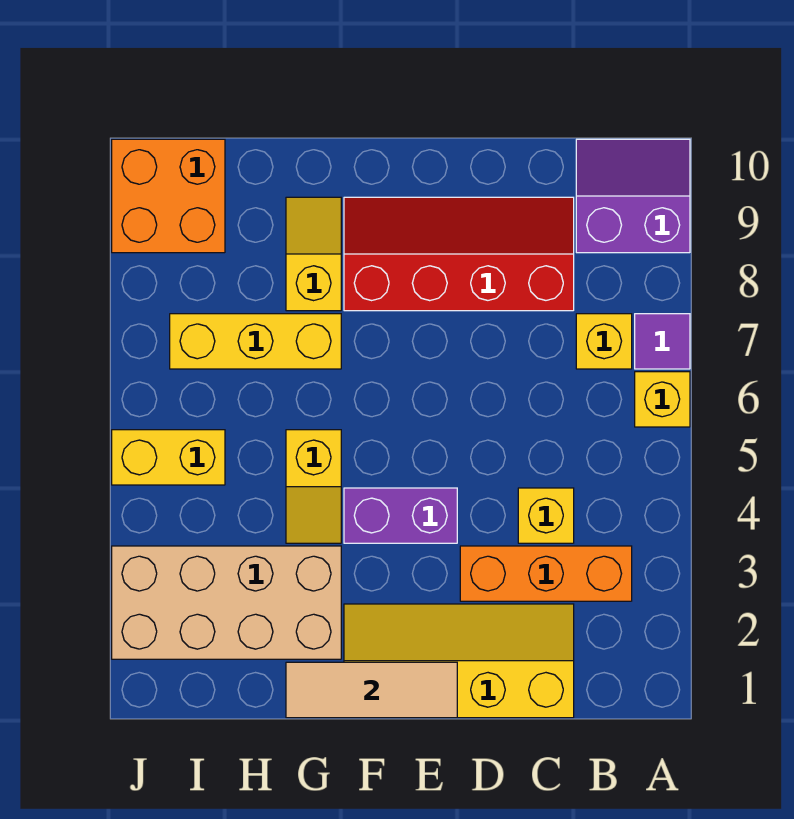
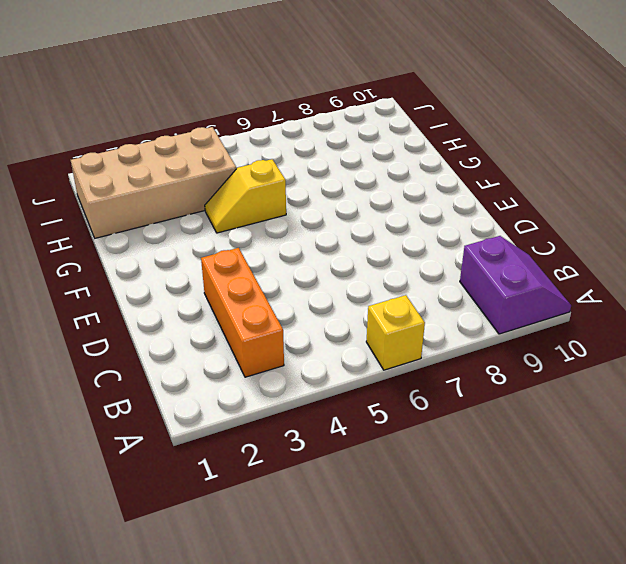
tan 2x4 brick [71,127,236,238] -> tan 2x4 brick turned to [112,546,341,659]
none -> purple 1x1 tile [635,314,690,369]
none -> yellow 1x1 brick [576,314,632,369]
none -> yellow 2x4 slope [344,604,574,718]

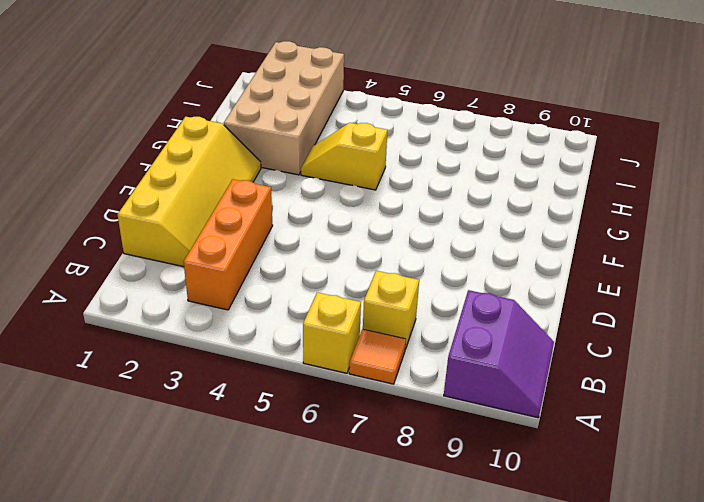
orange 1x1 tile [349,329,406,384] -> purple 1x1 tile [635,314,690,369]
none -> yellow 1x1 brick [518,488,574,543]
none -> red 2x4 slope [344,197,574,311]
none -> purple 1x2 brick [344,488,457,543]

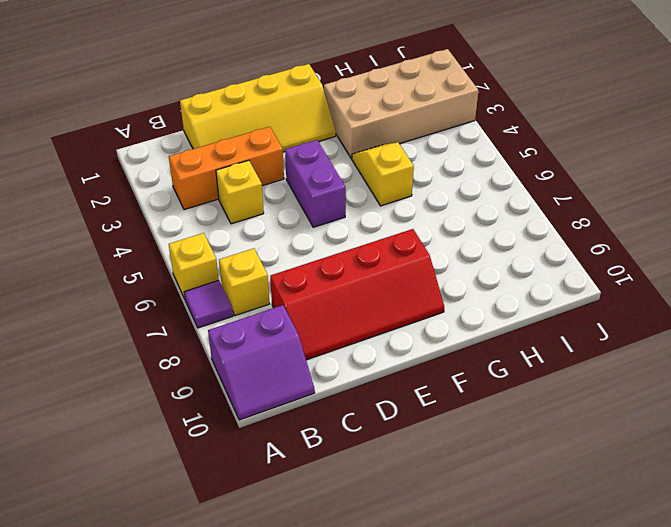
purple 1x2 brick [285,140,346,227] -> purple 1x2 brick turned to [344,488,457,543]
none -> yellow 1x3 brick [170,314,341,369]
none -> yellow 1x2 slope [286,197,341,311]
none -> yellow 1x2 brick [112,430,225,485]

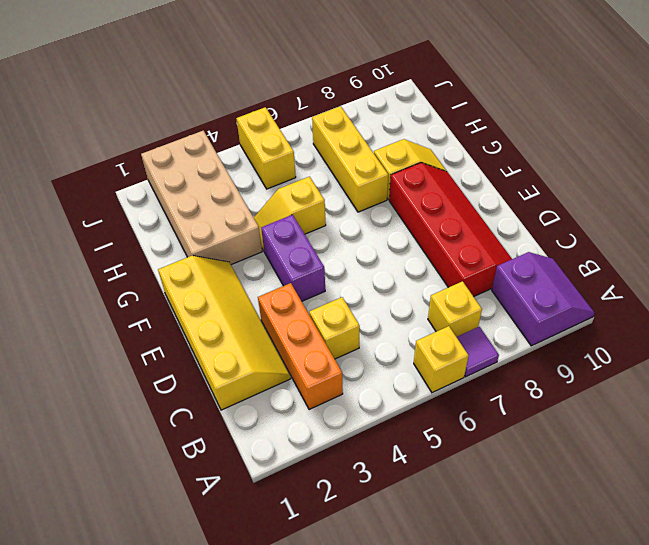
none -> orange 2x2 brick [112,139,225,253]
none -> tan 1x3 tile [286,662,457,718]

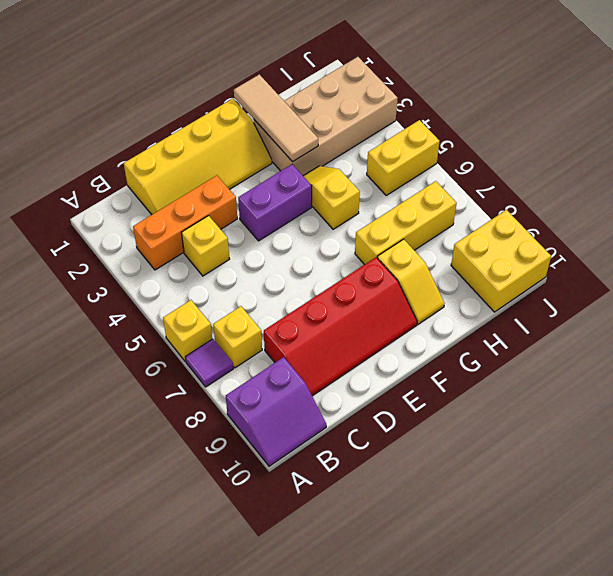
tan 1x3 tile [234,74,318,162] -> tan 1x3 tile turned to [286,662,457,718]
yellow 2x2 brick [451,210,551,312] -> orange 2x2 brick [112,139,225,253]

